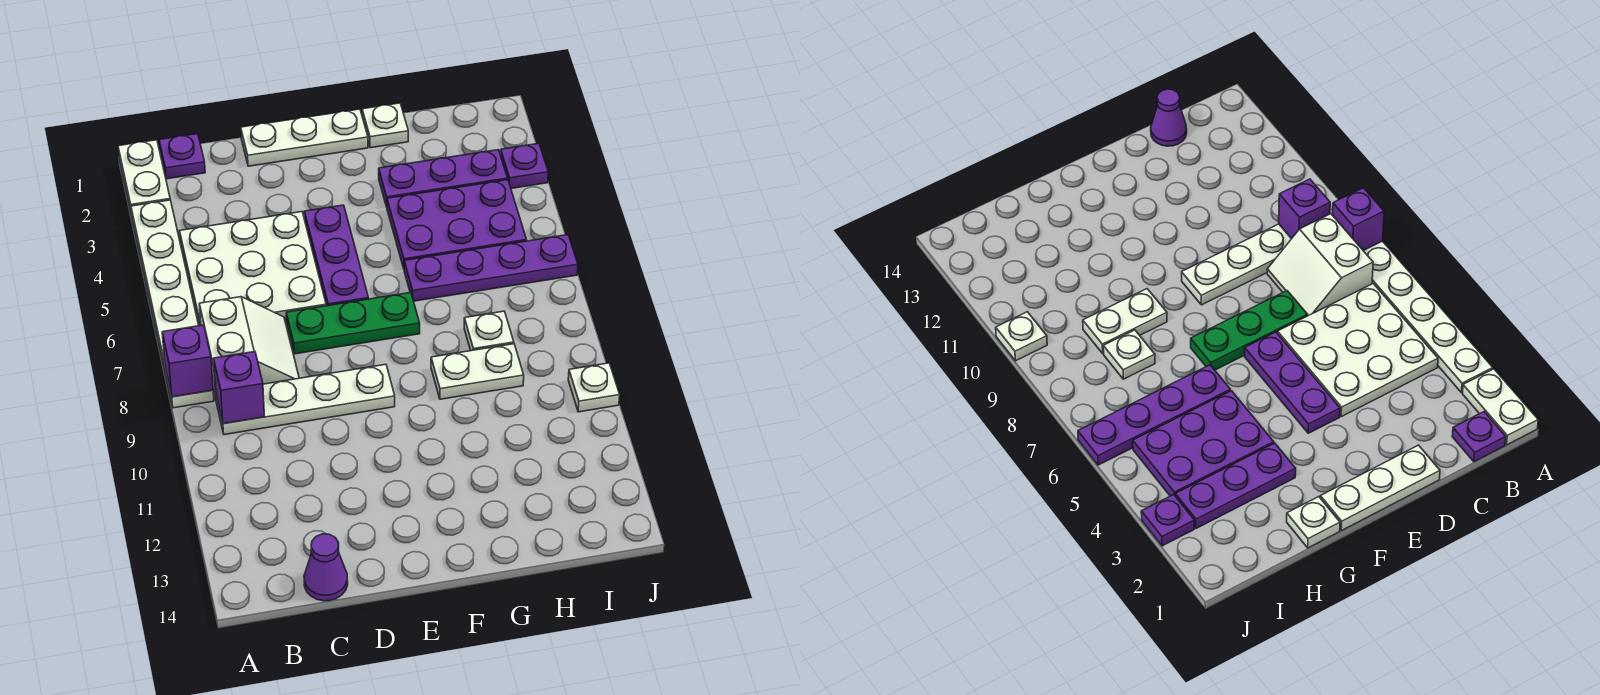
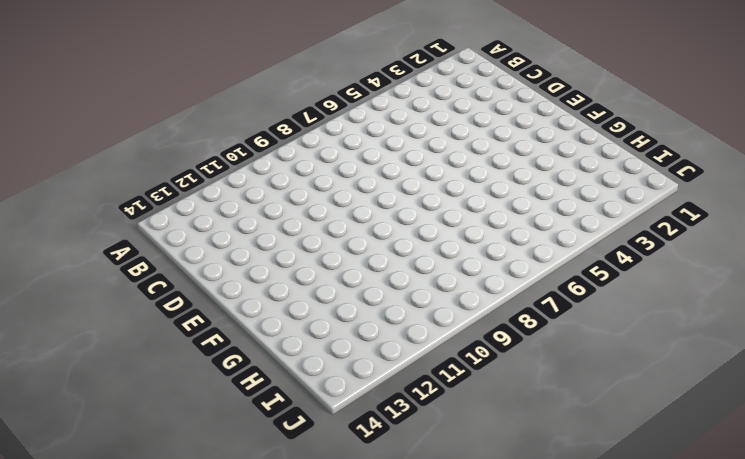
none -> white 1x2 plate [118,140,170,214]
none -> white 1x6 plate [131,200,214,408]
none -> purple 1x1 plate [159,134,205,179]

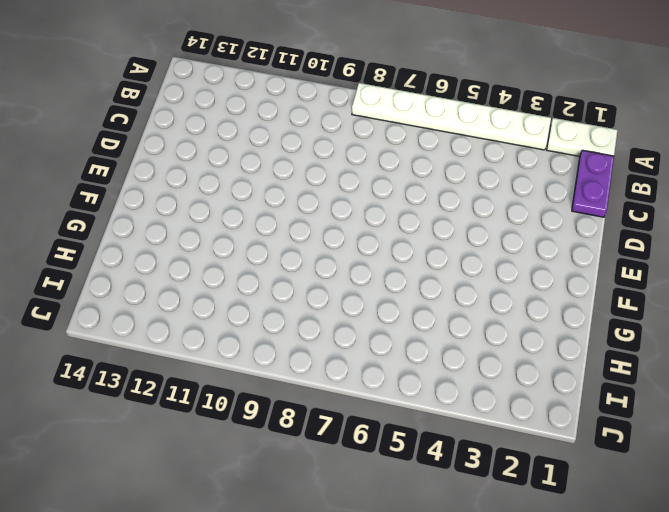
purple 1x2 plate [572,150,614,217] -> purple 1x1 plate [159,134,205,179]
none -> white 3x3 plate [180,212,326,326]
none -> white 2x2 slope [199,297,299,398]
none -> white 1x4 plate [216,364,395,435]

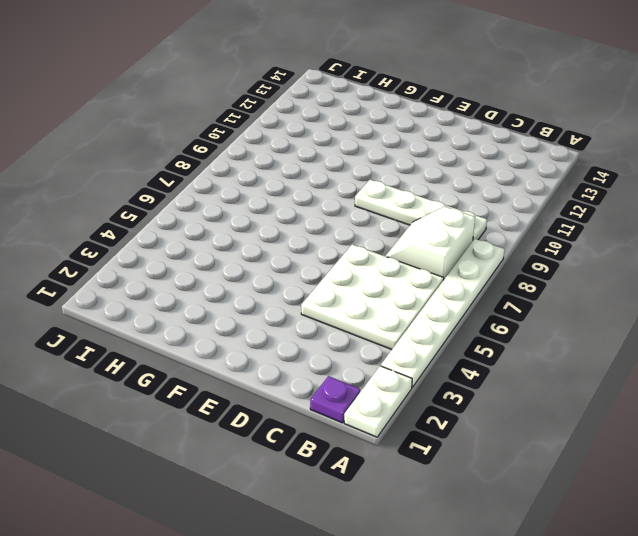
none -> purple 1x1 cone [304,534,348,601]
none -> white 1x3 plate [241,109,368,166]
none -> green 1x3 plate [286,293,420,354]

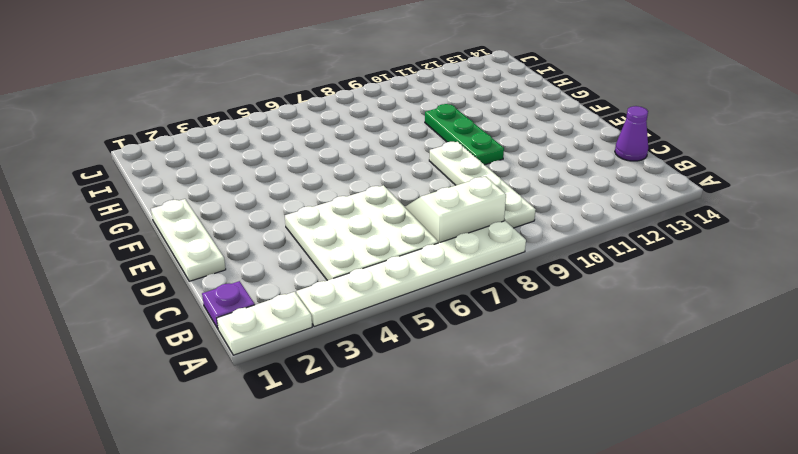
green 1x3 plate [425,104,504,165] -> green 1x3 plate moved to [286,293,420,354]
none -> purple 1x3 plate [304,205,369,306]
none -> white 1x1 plate [362,103,408,148]
none -> purple 1x3 plate [379,150,508,207]

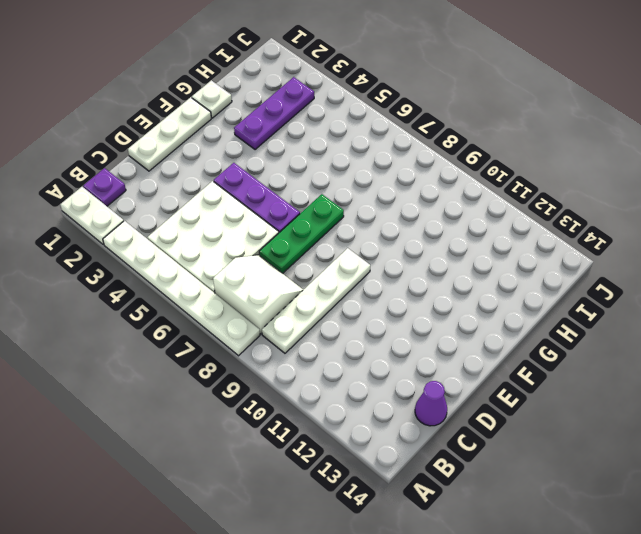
none -> purple 2x3 plate [387,180,527,268]
none -> purple 1x4 plate [404,235,578,301]
none -> white 1x2 plate [431,344,524,399]

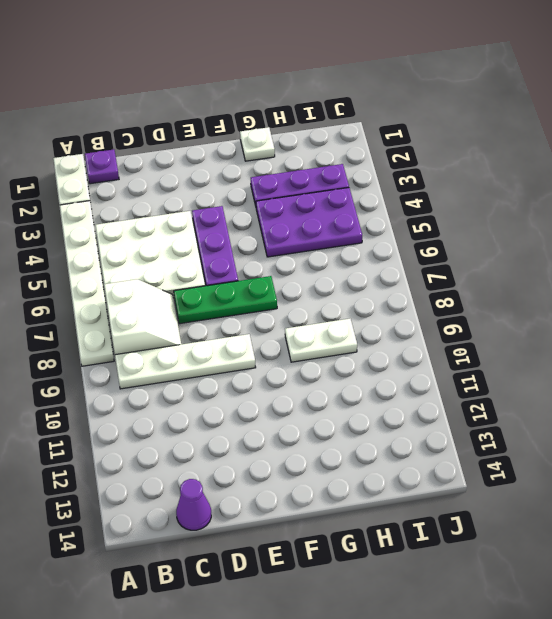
none -> white 1x3 plate [241,109,368,166]
none -> purple 1x4 plate [404,235,578,301]
none -> white 1x1 plate [464,311,514,351]

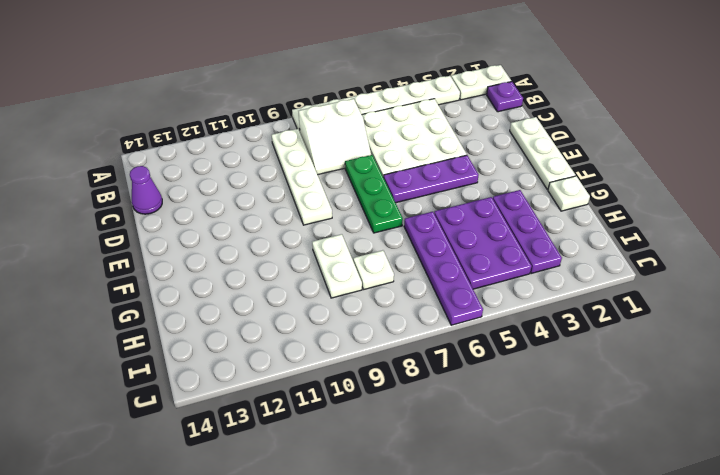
none -> purple 1x1 plate [501,143,548,188]
none -> white 1x1 plate [568,363,620,412]
none -> purple 1x1 brick [162,325,213,397]

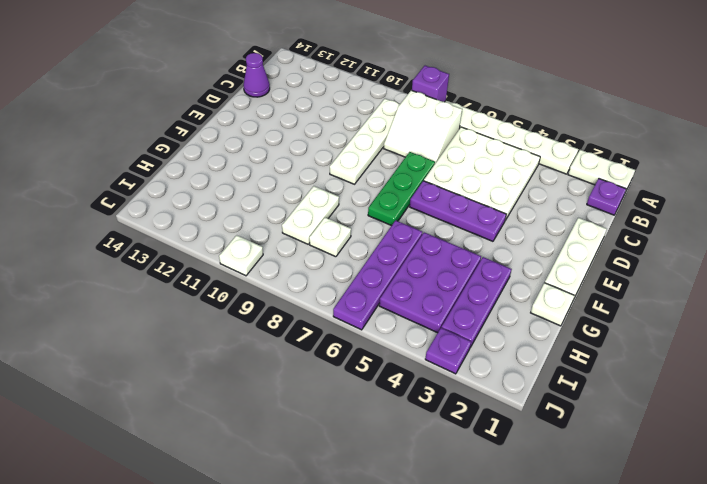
none -> purple 1x1 brick [214,352,265,424]

